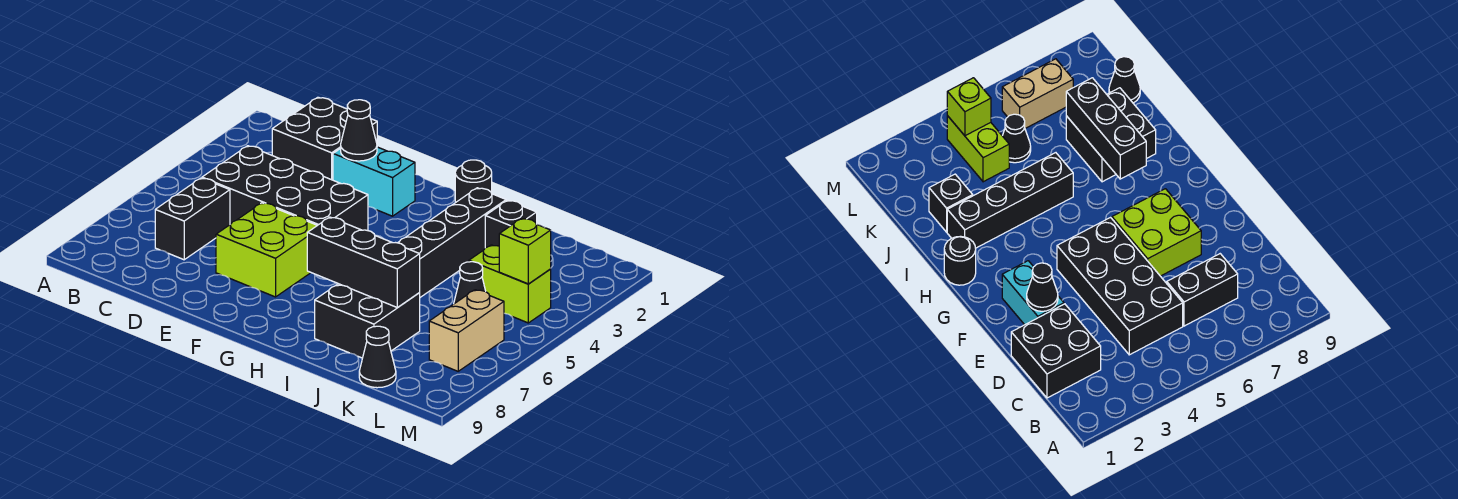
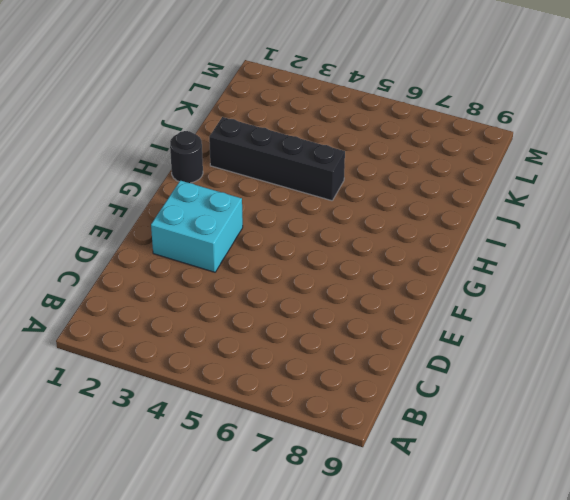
cyan 2x2 brick [151,180,243,272] -> cyan 1x2 brick [333,147,415,216]
none -> black 2x2 brick [272,97,377,180]
none -> black 2x4 brick [202,146,368,231]
none -> black 1x2 brick [155,178,230,260]

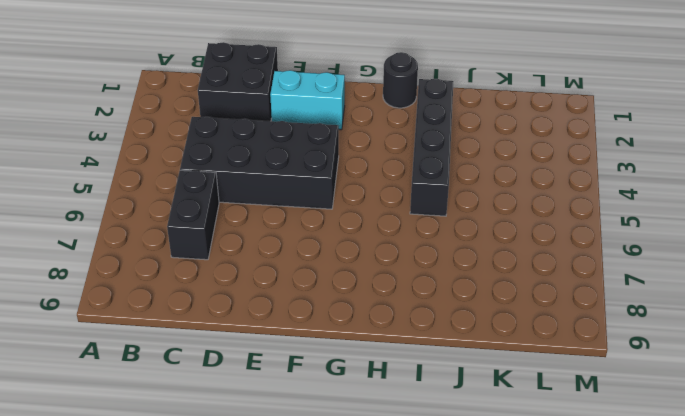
none -> lime 2x2 brick [216,203,317,297]
none -> black 2x2 brick [315,284,420,358]
none -> black 1x1 brick [485,200,537,248]

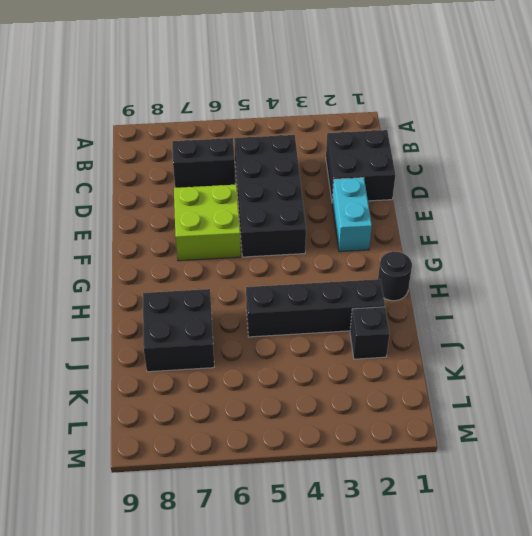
none -> lime 1x2 brick [469,245,551,323]
none -> black 1x1 cone [454,262,485,304]
none -> black 1x1 cone [359,326,396,388]

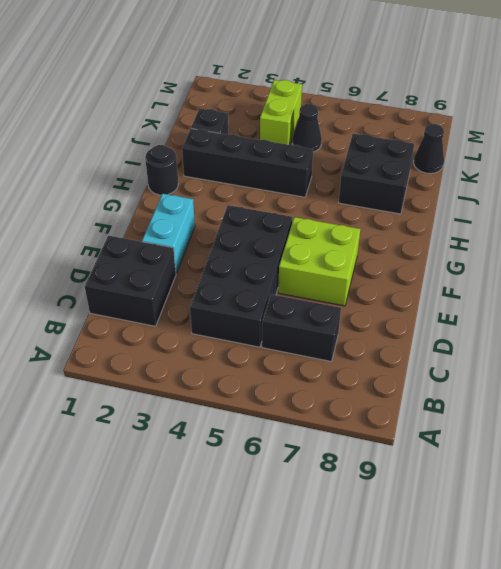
none -> tan 1x2 brick [429,290,504,371]
none -> black 1x1 cone [341,100,377,161]
none -> black 1x3 brick [307,217,420,308]

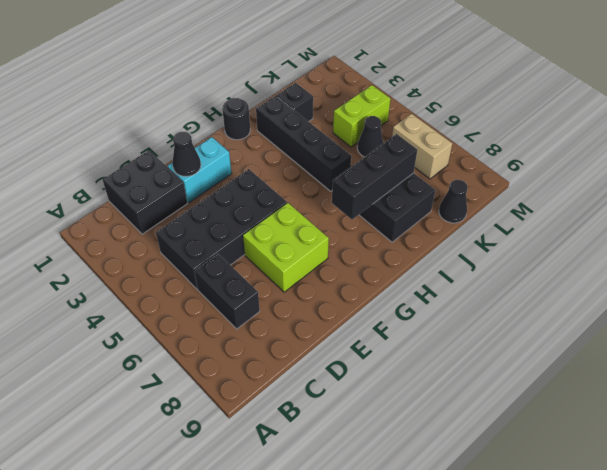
none -> lime 1x1 brick [499,218,551,284]

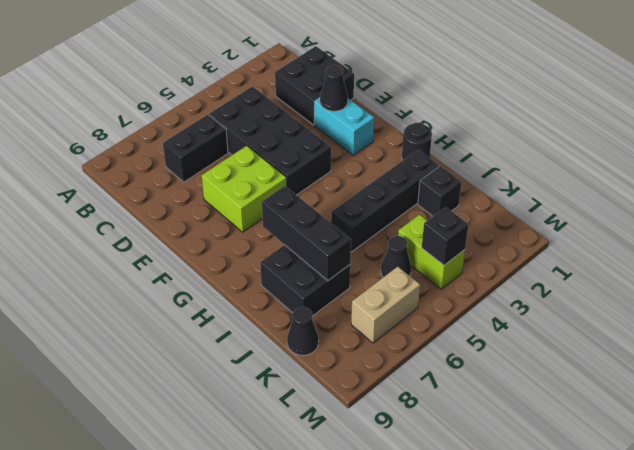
black 1x1 brick [422,207,469,265] -> lime 1x1 brick [499,218,551,284]

